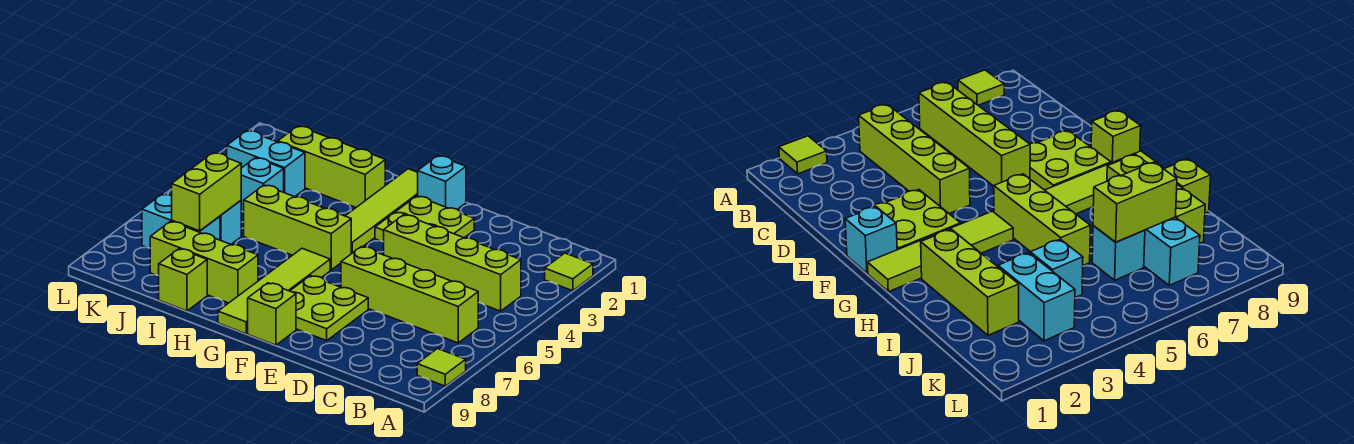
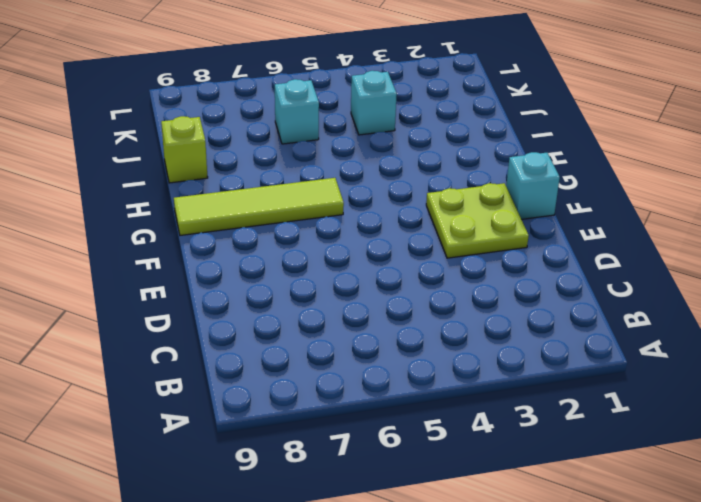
none -> lime 1x1 tile [545,253,593,291]
none -> lime 1x1 tile [417,349,466,386]
none -> lime 1x4 brick [384,215,521,311]

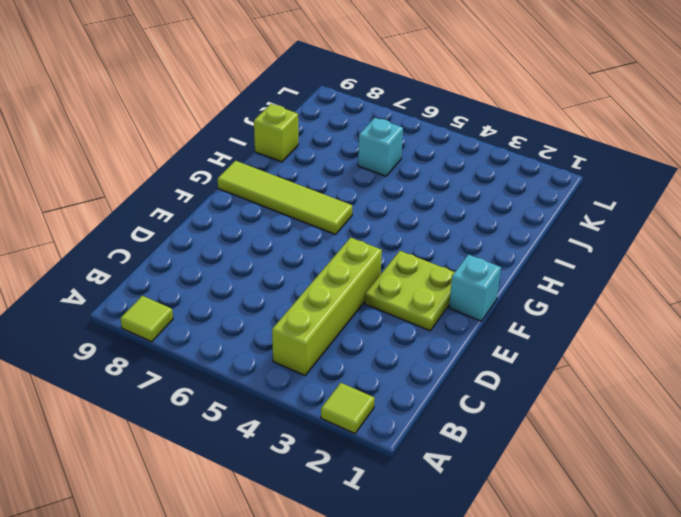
none -> lime 1x4 brick [341,247,478,343]
none -> lime 2x2 plate [290,276,368,341]
none -> lime 1x1 brick [248,283,296,345]

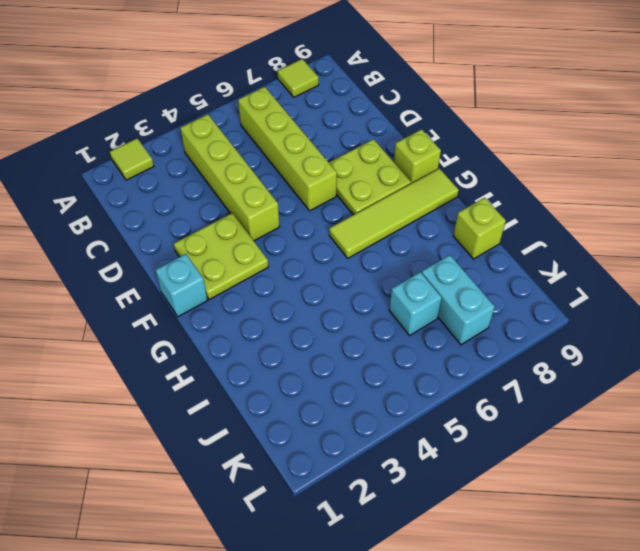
none -> lime 1x4 tile [346,169,418,254]
none -> lime 1x3 brick [244,185,351,270]
none -> lime 1x3 brick [278,126,385,207]

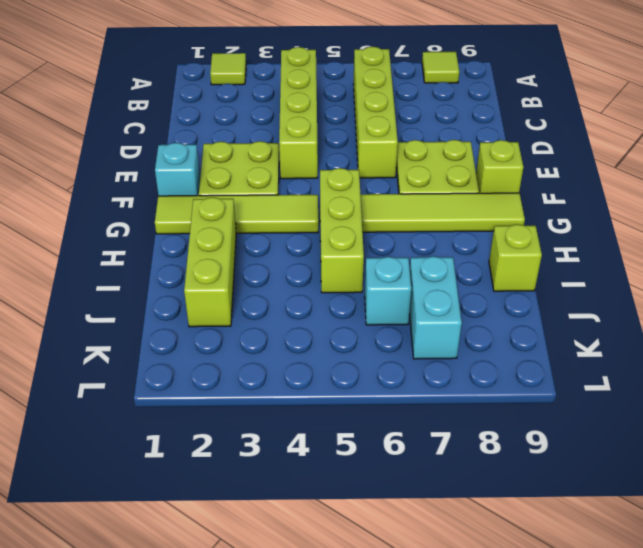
none -> lime 1x3 brick [150,221,258,303]
none -> cyan 1x2 brick [227,131,305,197]
none -> cyan 1x1 brick [241,158,284,212]

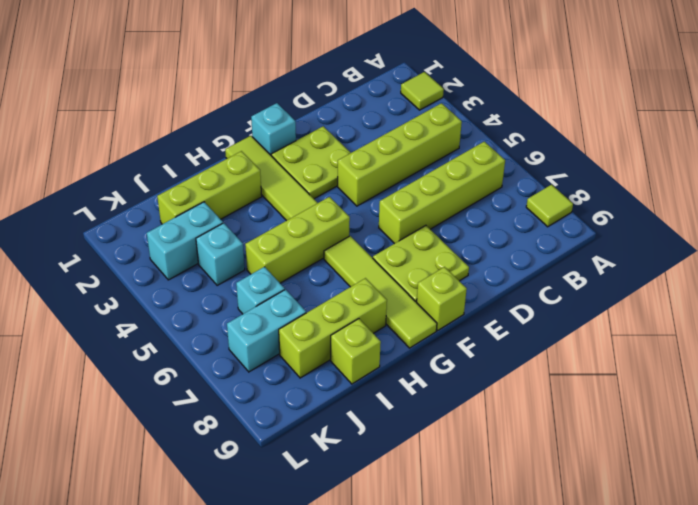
none -> lime 1x2 brick [172,153,241,231]

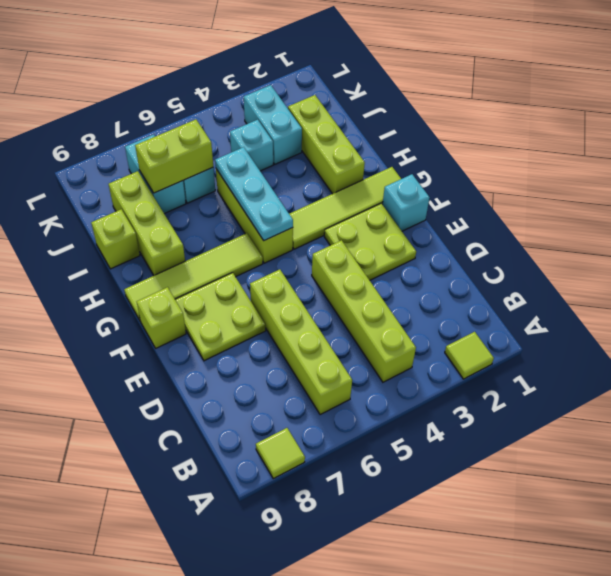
cyan 1x3 plate [215,147,293,241] -> none

